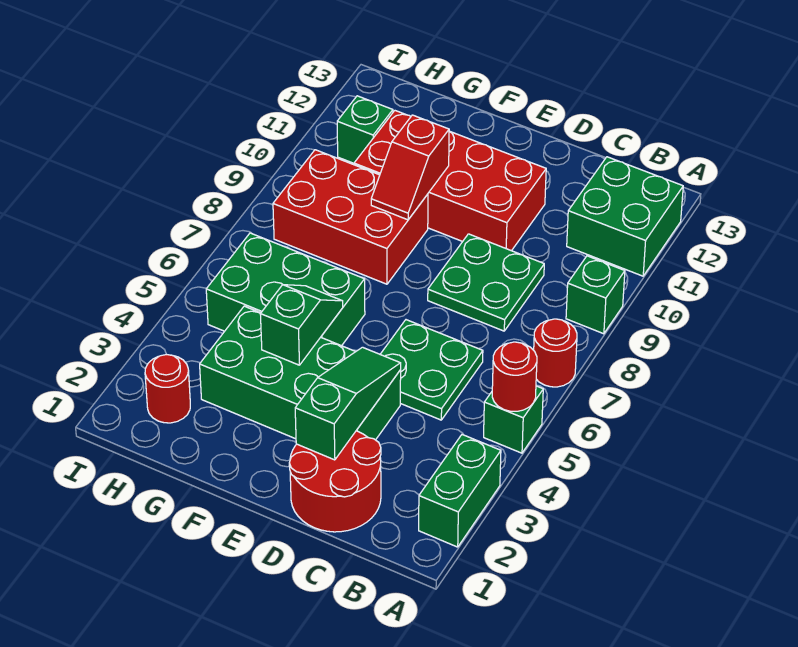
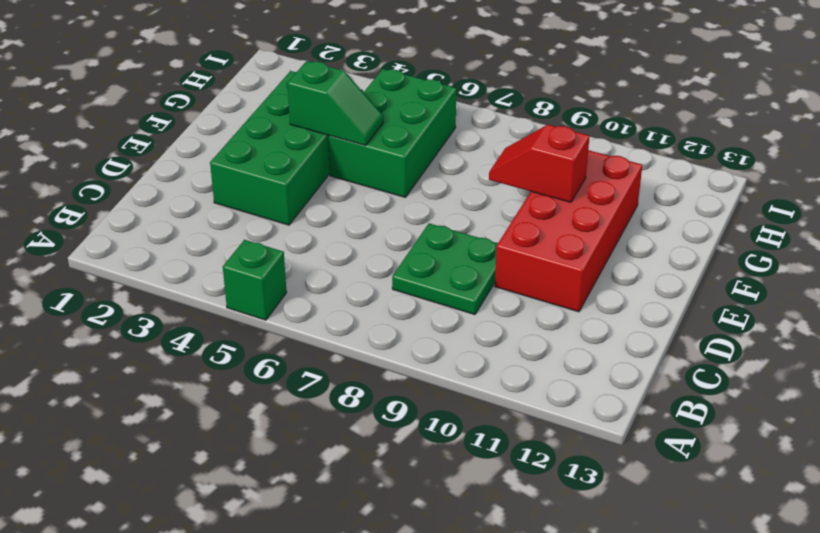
none -> green 1x2 brick [419,435,501,547]
none -> red 1x1 round brick [534,319,577,387]
none -> green 1x1 brick [566,256,625,334]

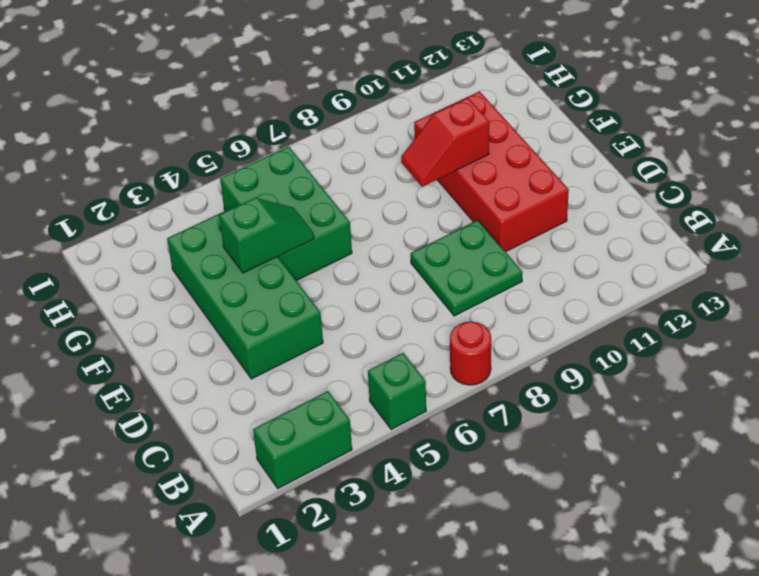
none -> green 1x1 brick [566,256,625,334]
none -> green 2x2 brick [567,157,683,276]
none -> red 2x2 round brick [289,431,381,532]

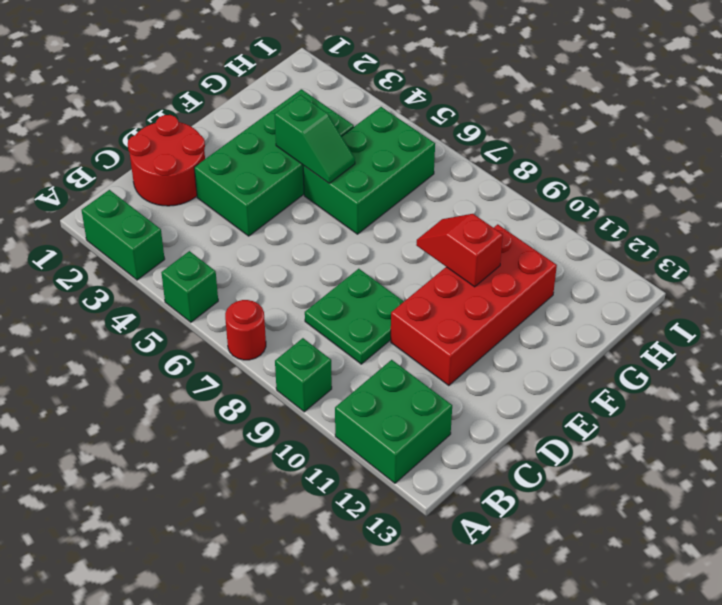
none -> green 2x2 plate [380,320,483,420]
none -> red 2x3 brick [273,150,428,284]
none -> red 1x1 round brick [145,354,190,423]

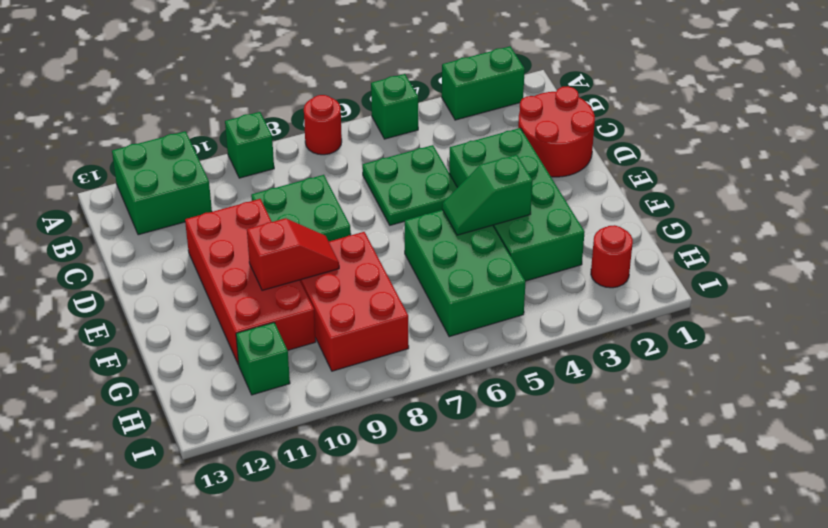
none -> red 1x1 round brick [492,342,537,411]
none -> green 1x3 slope [295,347,401,460]

